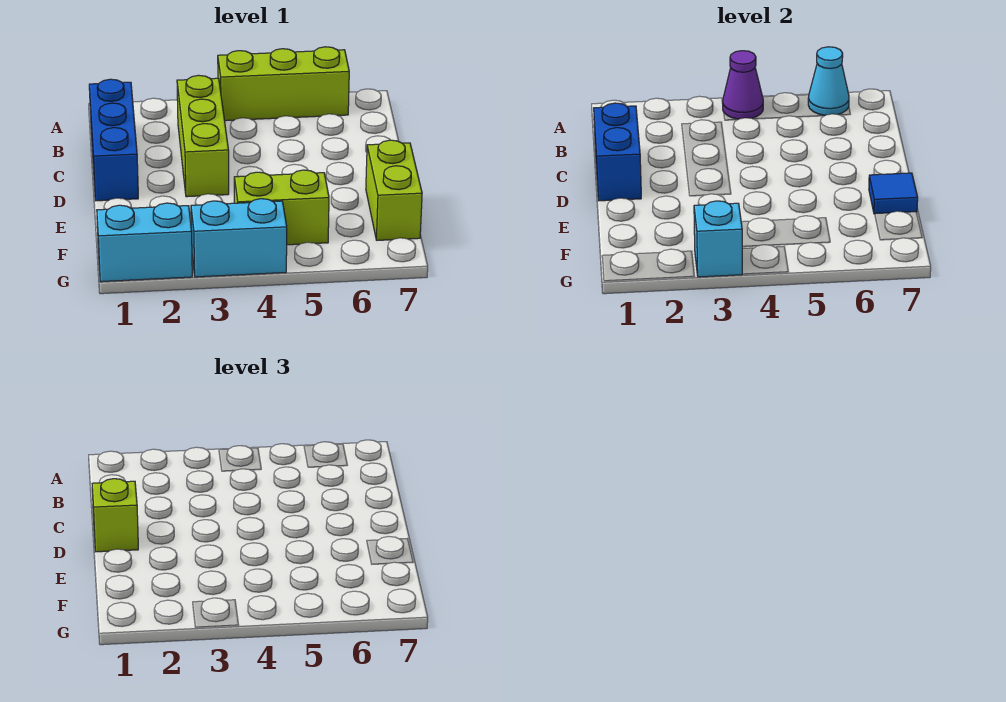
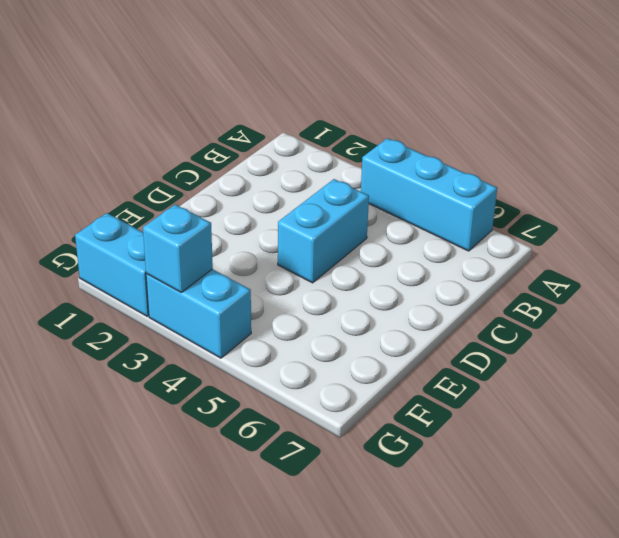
cyan 1x3 brick [361,138,497,251] -> lime 1x3 brick [218,47,349,121]
cyan 1x2 brick [278,179,369,283] -> none
none -> blue 1x3 brick [89,79,138,201]
none -> lime 1x3 brick [177,75,229,197]
none -> lime 1x2 brick [366,140,422,240]

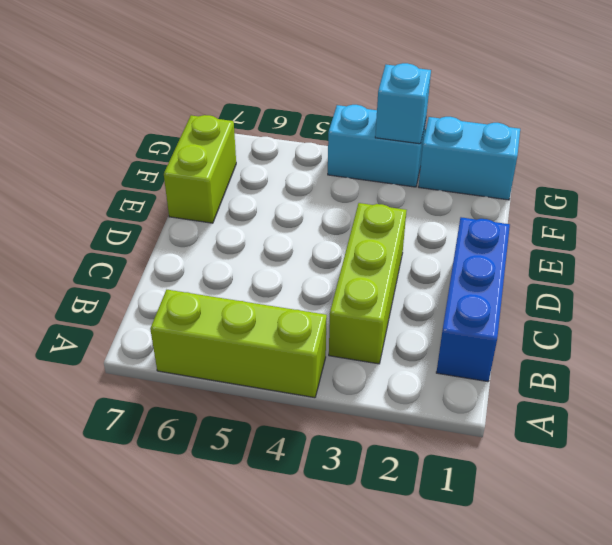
none -> lime 1x2 brick [234,170,329,245]
none -> purple 1x1 cone [723,51,763,119]
none -> cyan 1x1 cone [808,47,849,115]

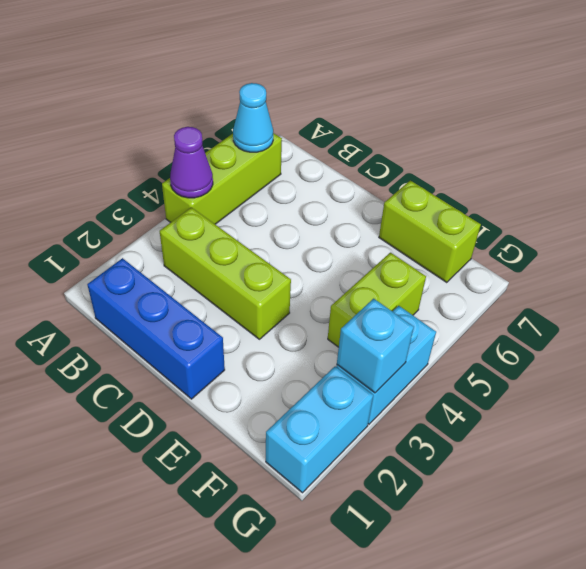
none -> blue 1x2 brick [594,103,641,201]
none -> blue 1x1 tile [869,173,918,214]
none -> lime 1x1 brick [92,479,138,552]

